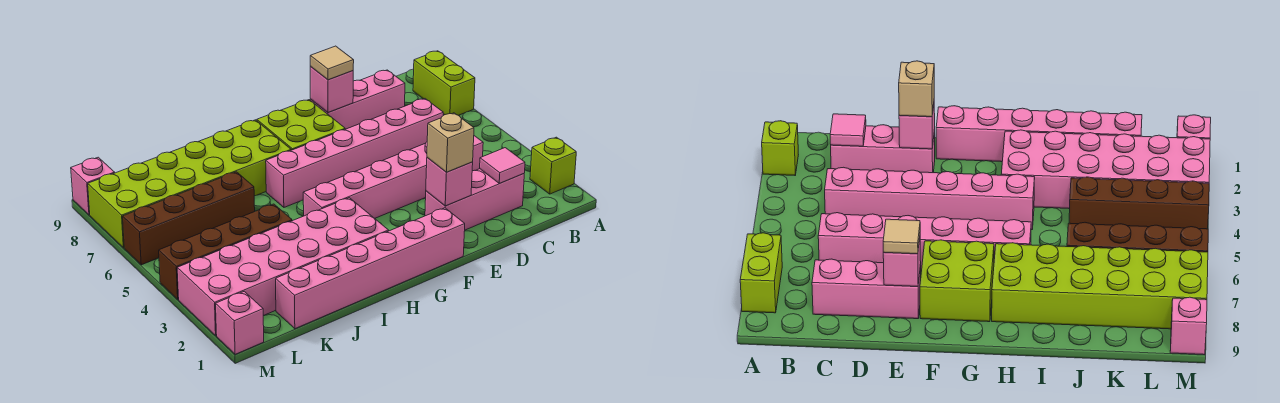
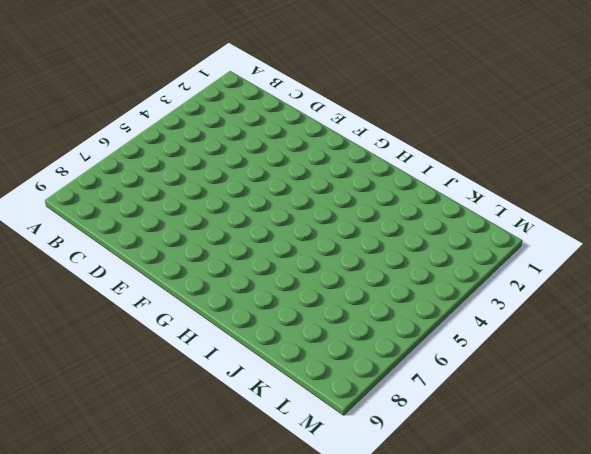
none -> lime 1x1 brick [530,137,576,194]
none -> lime 1x2 brick [413,51,475,115]
none -> pink 1x3 brick [425,169,524,230]

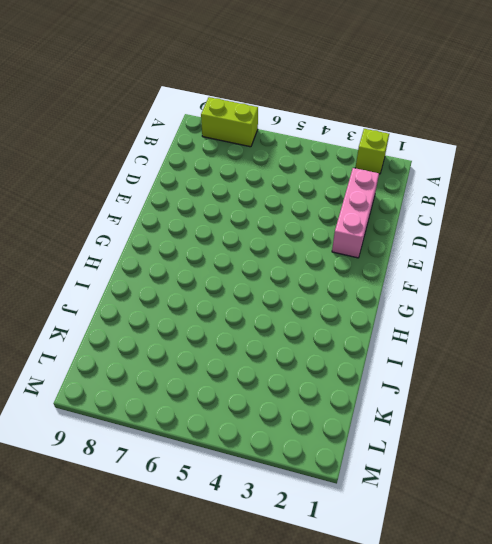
none -> pink 1x6 brick [303,136,483,218]
none -> pink 1x6 brick [266,99,443,207]
none -> pink 1x3 brick [310,70,405,129]

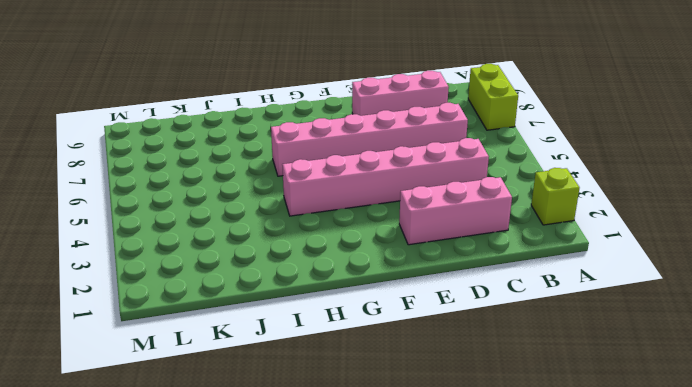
none -> pink 1x6 brick [276,208,465,329]
none -> lime 2x2 brick [257,100,345,150]
none -> pink 2x6 brick [177,198,389,336]

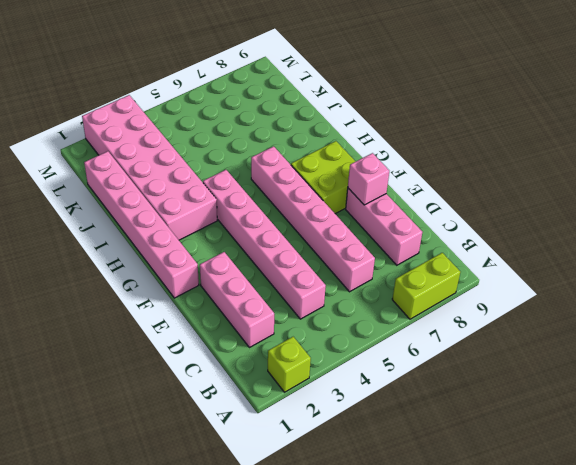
none -> lime 2x6 brick [88,120,291,248]
none -> brown 1x4 brick [159,204,292,299]
none -> brown 1x4 brick [123,172,255,265]

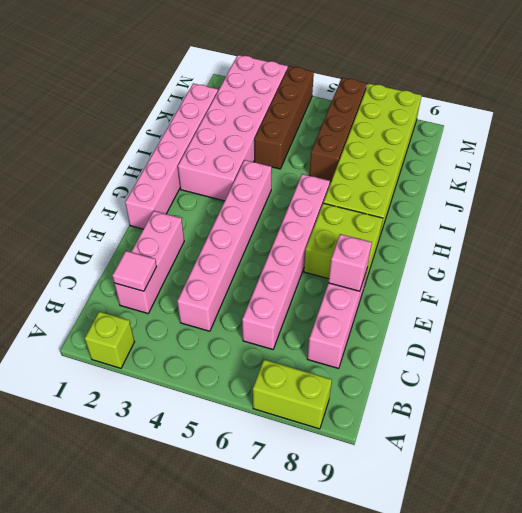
none -> pink 1x1 brick [216,291,264,354]
none -> pink 1x1 brick [71,157,115,215]
none -> pink 1x1 brick [426,158,473,206]

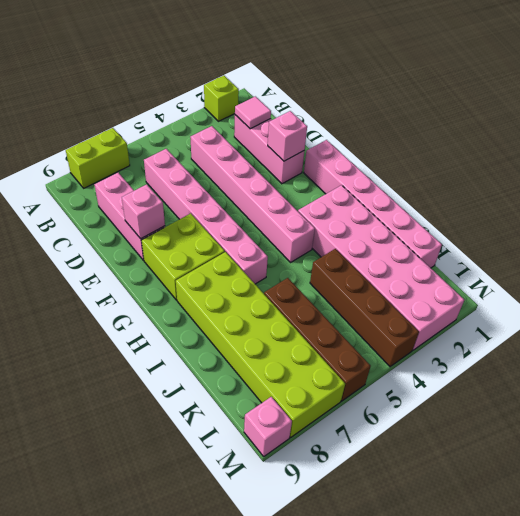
none -> pink 1x1 brick [216,291,264,354]
none -> tan 1x1 brick [427,113,474,172]
none -> tan 1x1 tile [310,46,354,80]

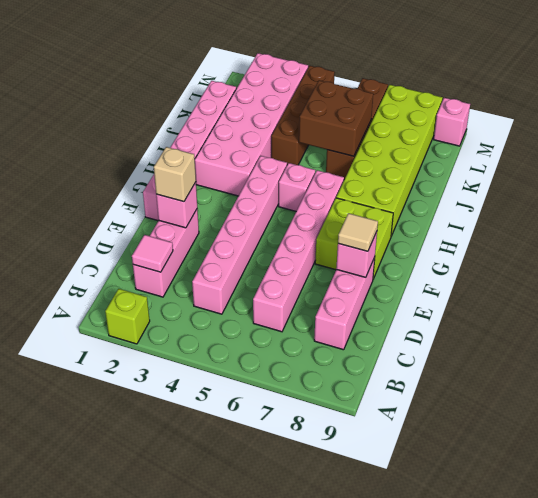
pink 1x1 brick [279,163,315,211] -> pink 1x1 brick moved to [216,291,264,354]
brown 2x2 brick [299,80,373,156] -> none
none -> lime 1x2 brick [413,51,475,115]

